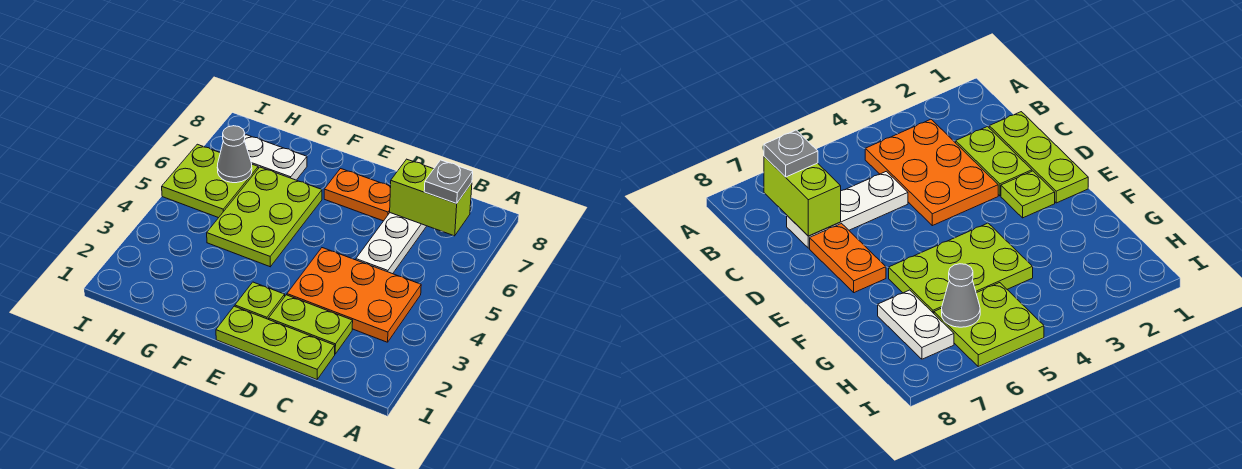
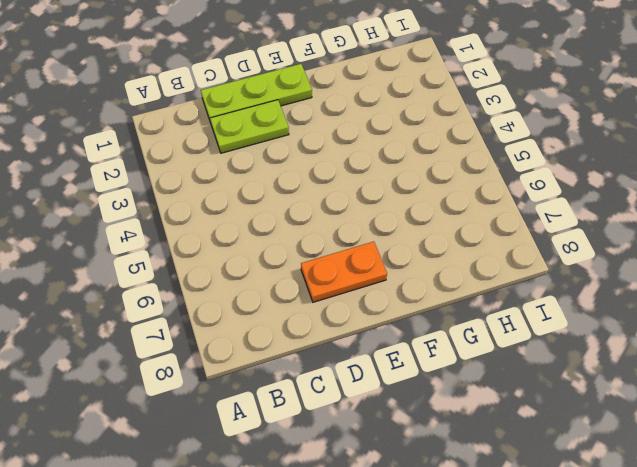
none -> orange 2x3 plate [287,248,421,342]
none -> white 1x3 plate [356,213,426,274]
none -> lime 1x1 plate [235,282,285,319]

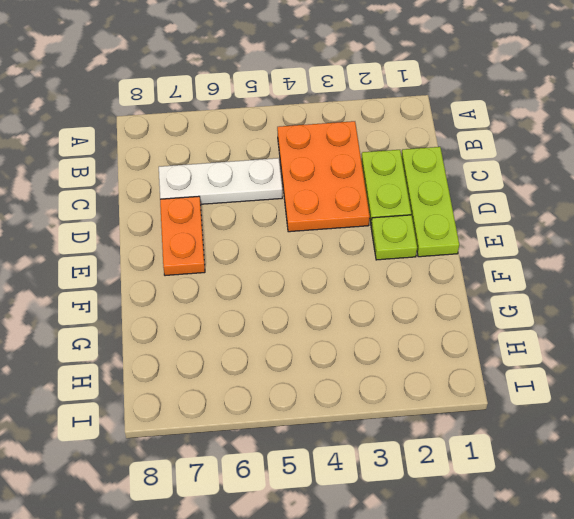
none -> lime 2x3 plate [207,167,322,267]
none -> white 1x2 plate [244,135,307,180]
none -> lime 2x2 plate [162,144,258,218]

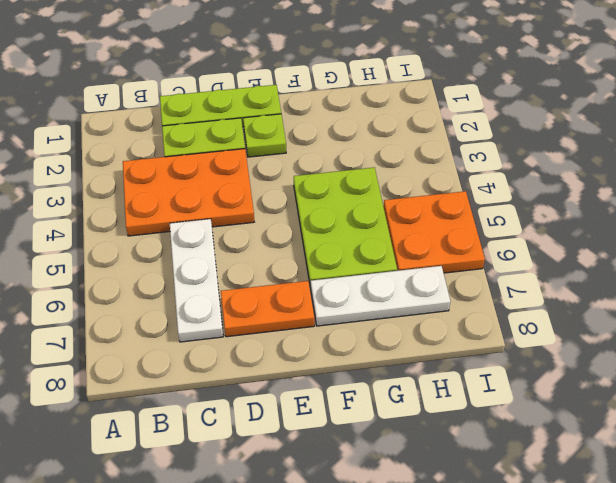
white 1x3 plate [311,266,451,326] -> white 1x2 plate [244,135,307,180]
orange 2x2 plate [383,191,485,273] -> lime 2x2 plate [162,144,258,218]
none -> lime 1x2 brick [390,159,472,236]
none -> grey 1x1 cone [217,126,252,183]
none -> grey 1x1 plate [424,160,473,203]

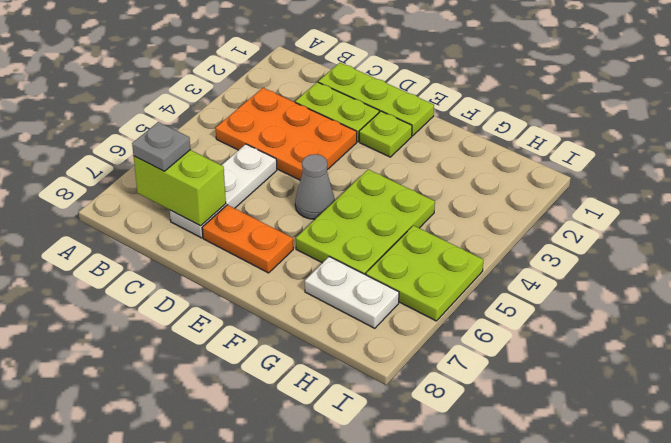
grey 1x1 cone [295,154,335,219] -> grey 1x1 cone moved to [217,126,252,183]

